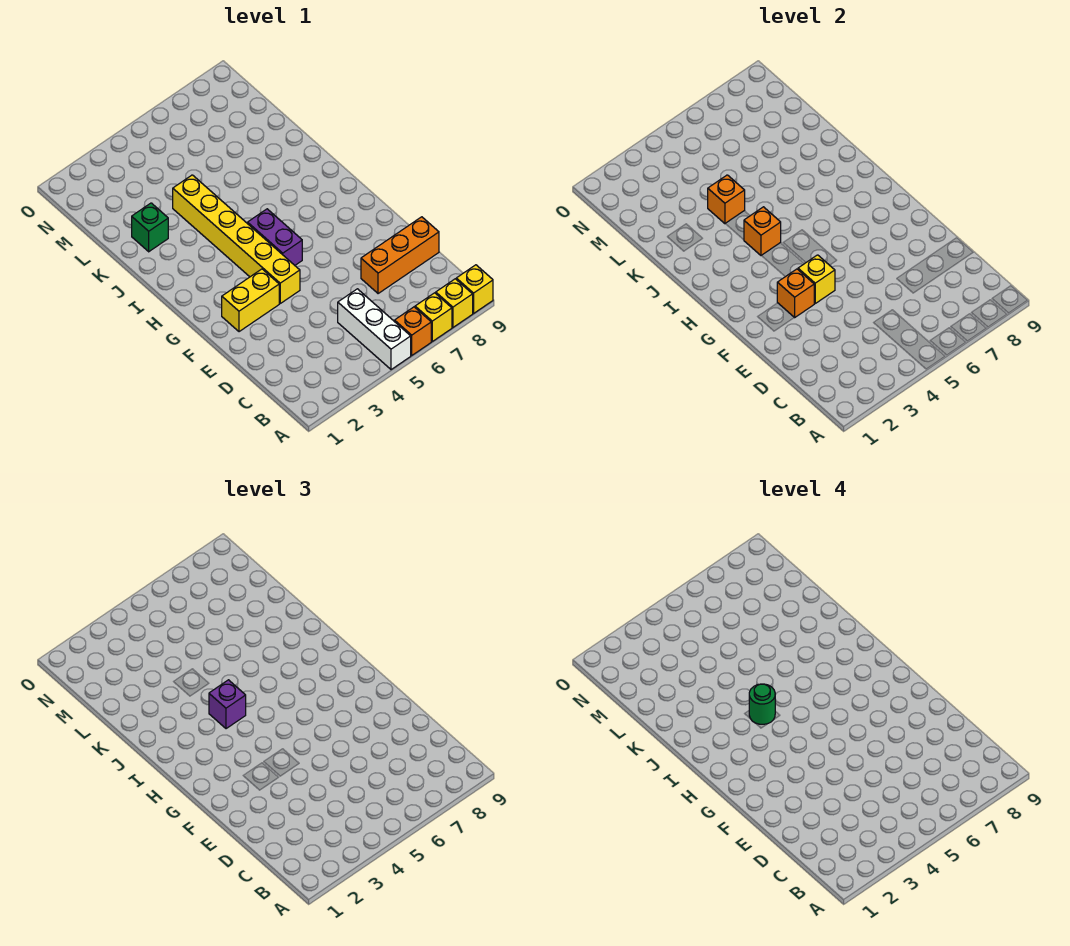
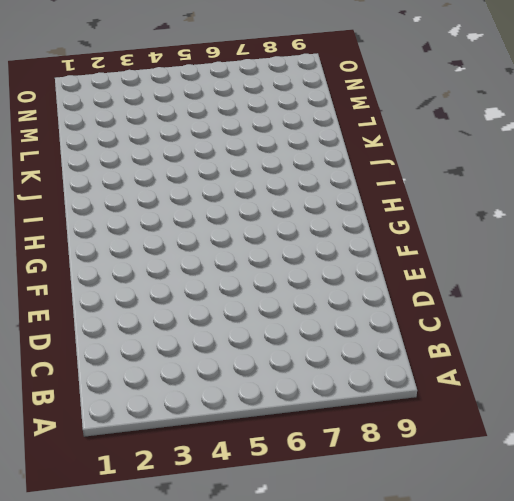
none -> white 1x3 brick [338,289,411,370]
none -> orange 1x1 brick [395,307,431,355]
none -> yellow 1x1 brick [415,293,452,341]

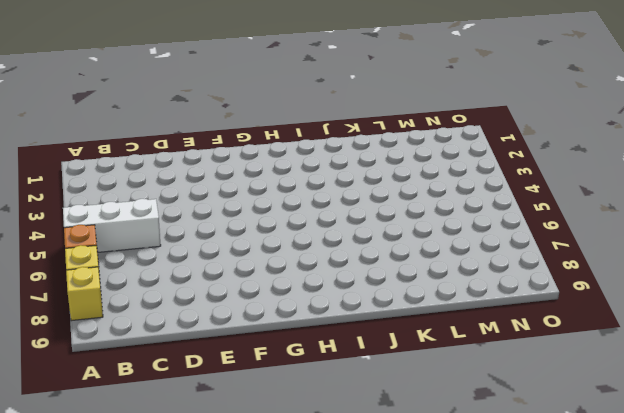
none -> yellow 1x1 brick [456,265,493,313]
none -> orange 1x3 brick [361,217,439,294]
none -> yellow 1x2 brick [222,269,279,332]

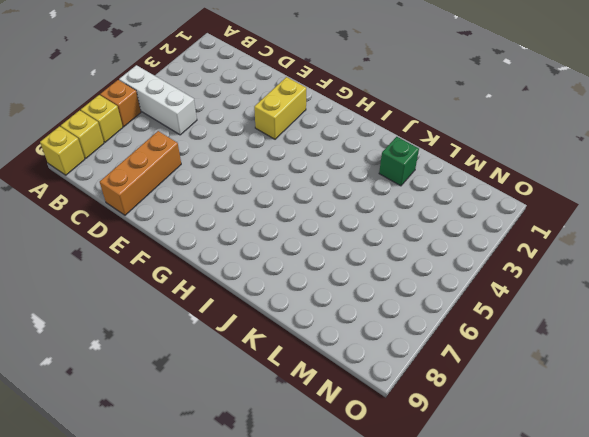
none -> yellow 1x6 brick [173,175,300,303]
none -> purple 1x2 brick [248,209,302,265]
none -> orange 1x1 brick [777,269,814,318]

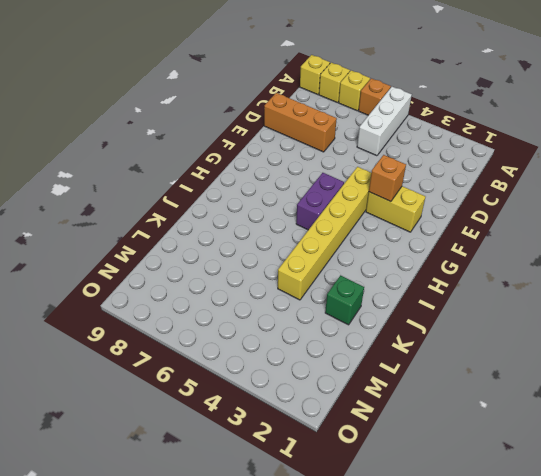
none -> yellow 1x1 brick [798,255,835,303]
none -> orange 1x1 brick [744,207,781,256]
none -> orange 1x1 brick [708,175,745,224]

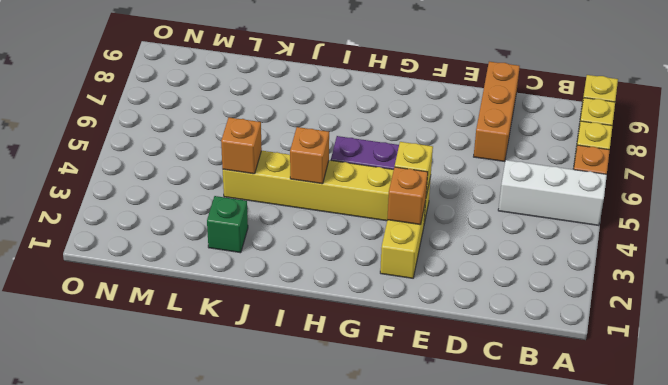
none -> purple 1x1 brick [209,680,246,729]
none -> green 1x1 round brick [749,684,775,724]

